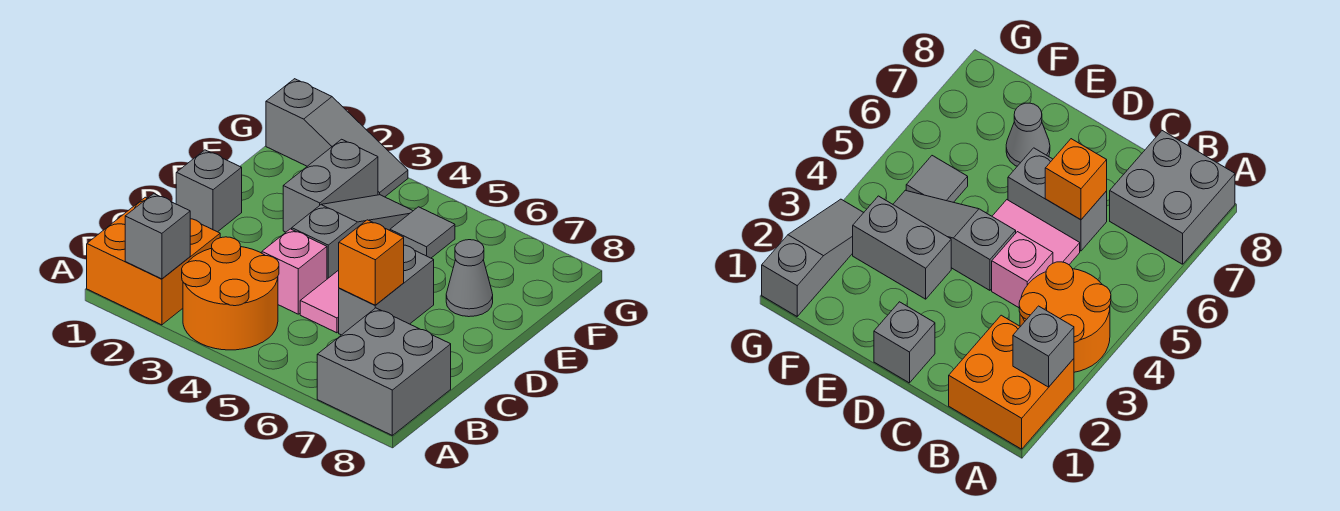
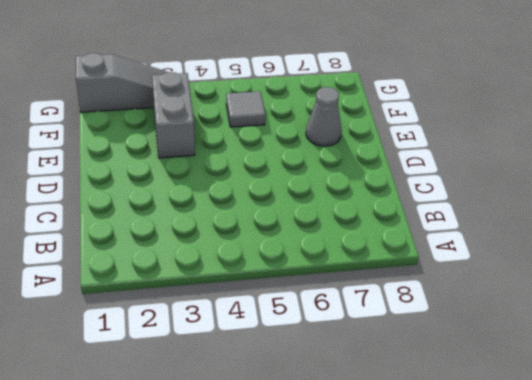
none -> orange 2x2 brick [87,197,220,325]
none -> orange 2x2 round brick [182,237,279,350]
none -> grey 2x2 brick [317,308,451,435]

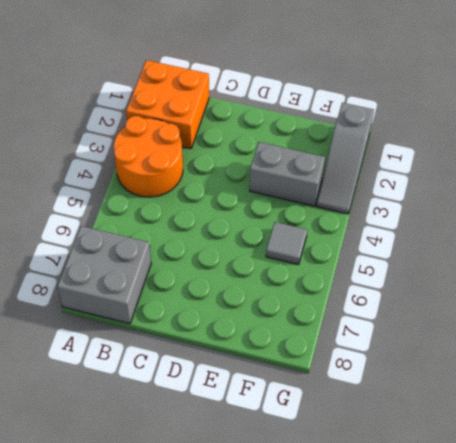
none -> pink 1x1 brick [262,229,327,314]
none -> pink 1x2 tile [300,270,339,333]
none -> grey 1x2 brick [339,245,434,335]

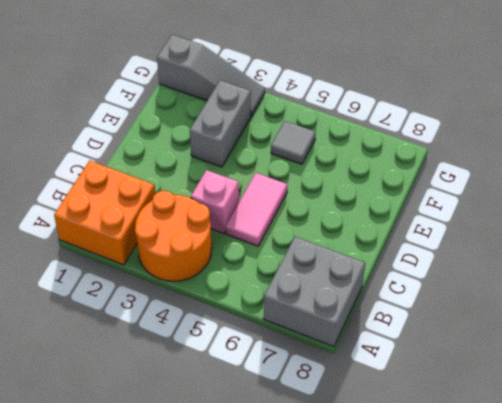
none -> grey 1x2 brick [339,245,434,335]
none -> grey 1x1 brick [176,150,242,232]
none -> grey 1x3 slope [292,195,413,279]

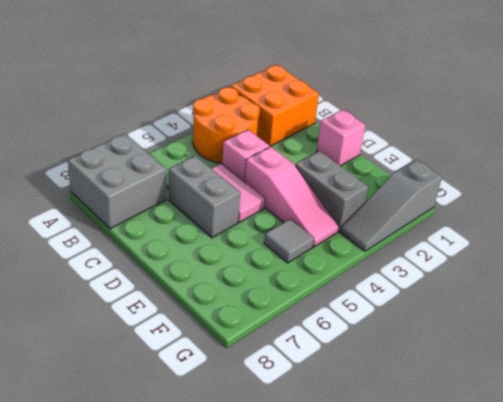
pink 1x1 brick [317,110,365,166] -> grey 1x1 brick [176,150,242,232]
pink 1x3 slope [244,147,339,247] -> grey 1x3 slope [292,195,413,279]
none -> grey 1x1 cone [446,240,493,317]
none -> grey 1x1 brick [125,194,190,279]
none -> orange 1x1 brick [339,220,404,305]

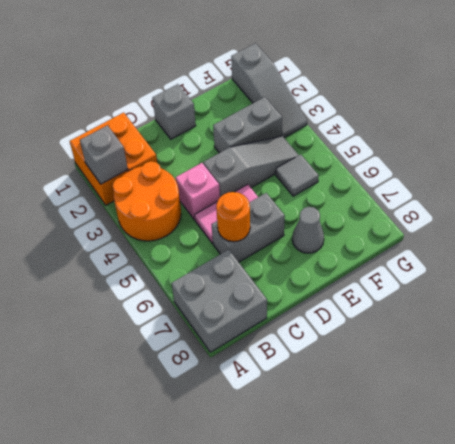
orange 1x1 round brick [216,192,250,242] -> orange 1x1 brick [339,220,404,305]

